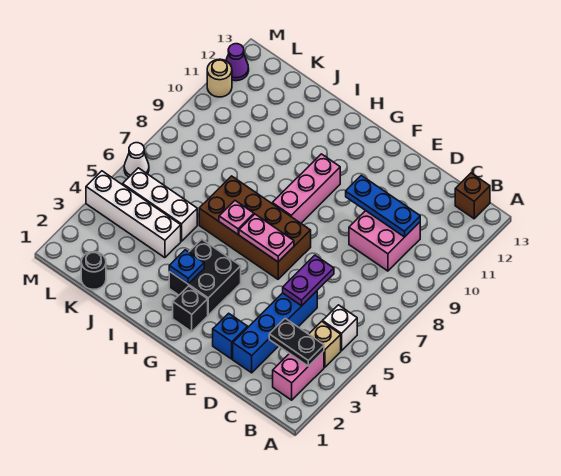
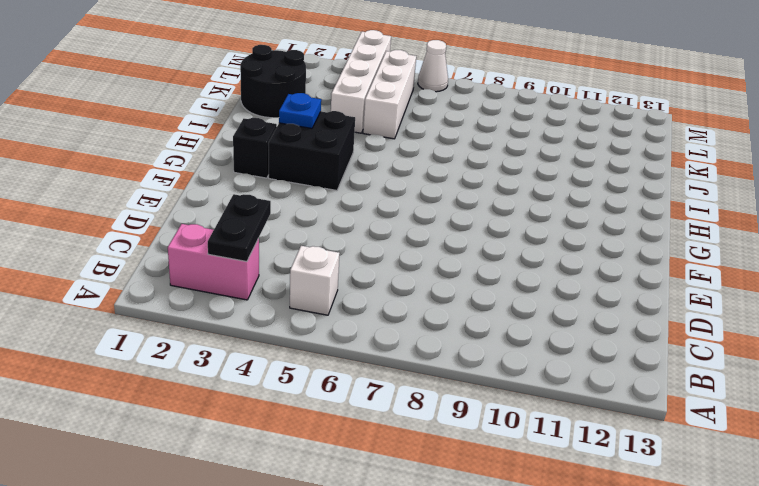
black 2x2 round brick [240,45,306,118] -> black 1x1 round brick [81,252,106,289]
none -> tan 1x1 brick [309,321,341,367]
none -> brown 1x1 brick [455,173,490,219]
none -> pink 2x2 brick [349,211,420,271]

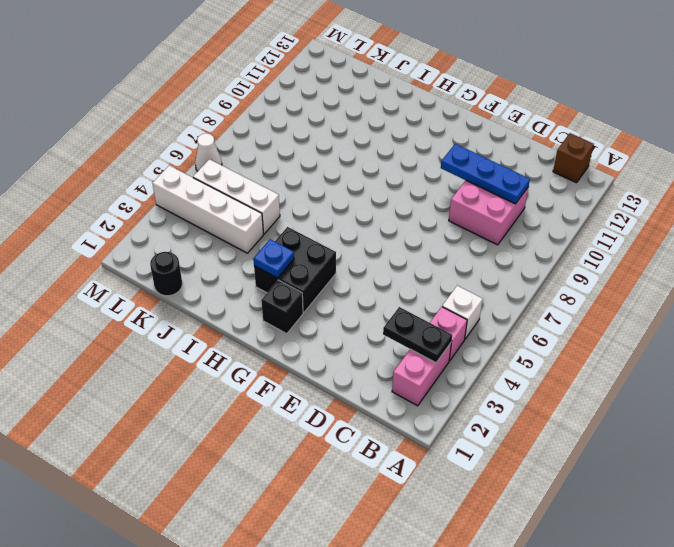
pink 1x1 brick [430,307,467,361] -> tan 1x1 brick [309,321,341,367]
none -> blue 1x4 brick [233,291,317,373]
none -> blue 1x1 brick [213,313,248,359]
none -> brown 2x4 brick [199,176,311,279]

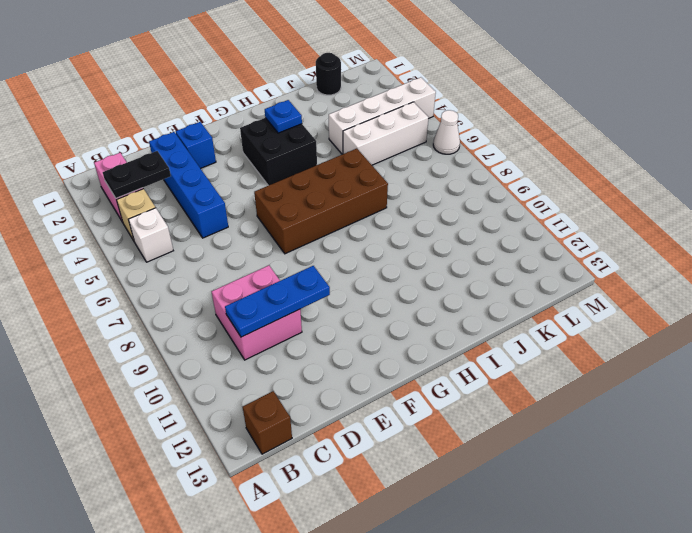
none -> black 1x1 brick [173,286,208,332]
none -> pink 1x3 brick [272,154,340,223]
none -> tan 1x1 round brick [207,59,232,97]

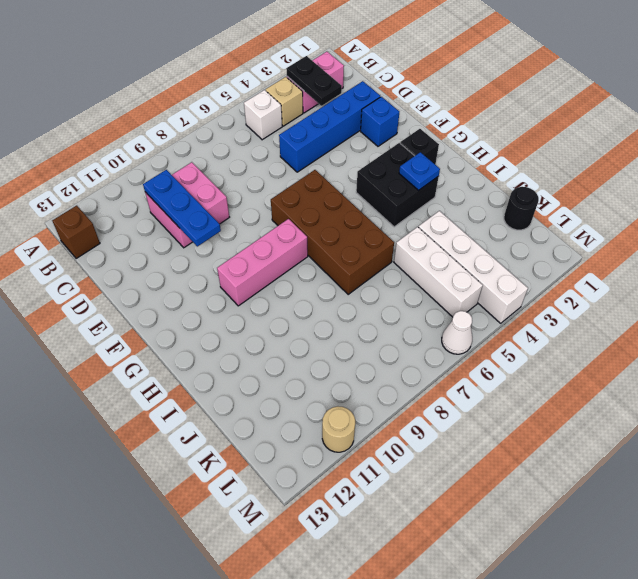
none -> purple 1x1 cone [226,44,249,81]
none -> purple 1x2 plate [283,255,334,306]
none -> pink 1x2 plate [239,214,294,262]

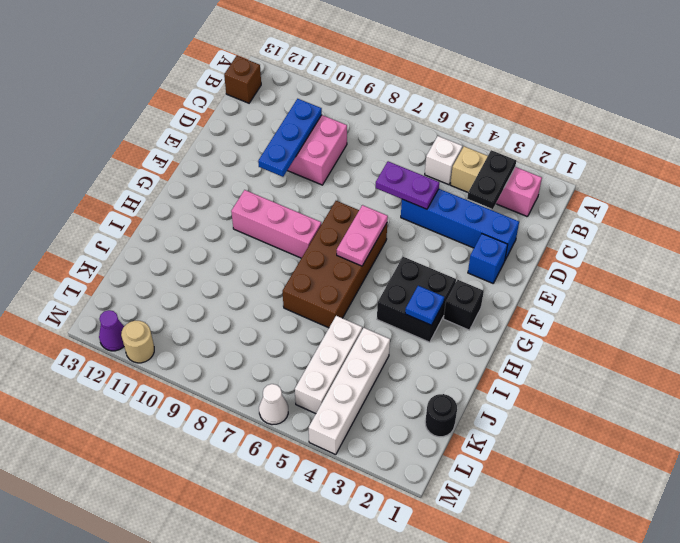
none -> pink 1x1 plate [219,201,254,234]

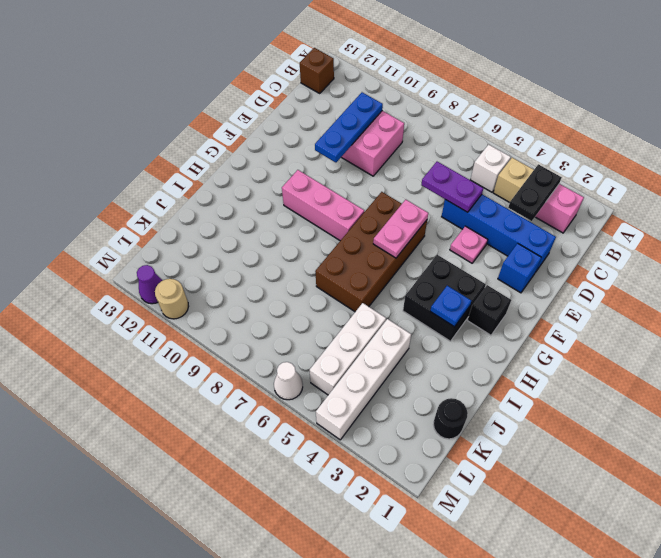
pink 1x1 plate [450,226,488,263] -> pink 1x1 plate moved to [219,201,254,234]

